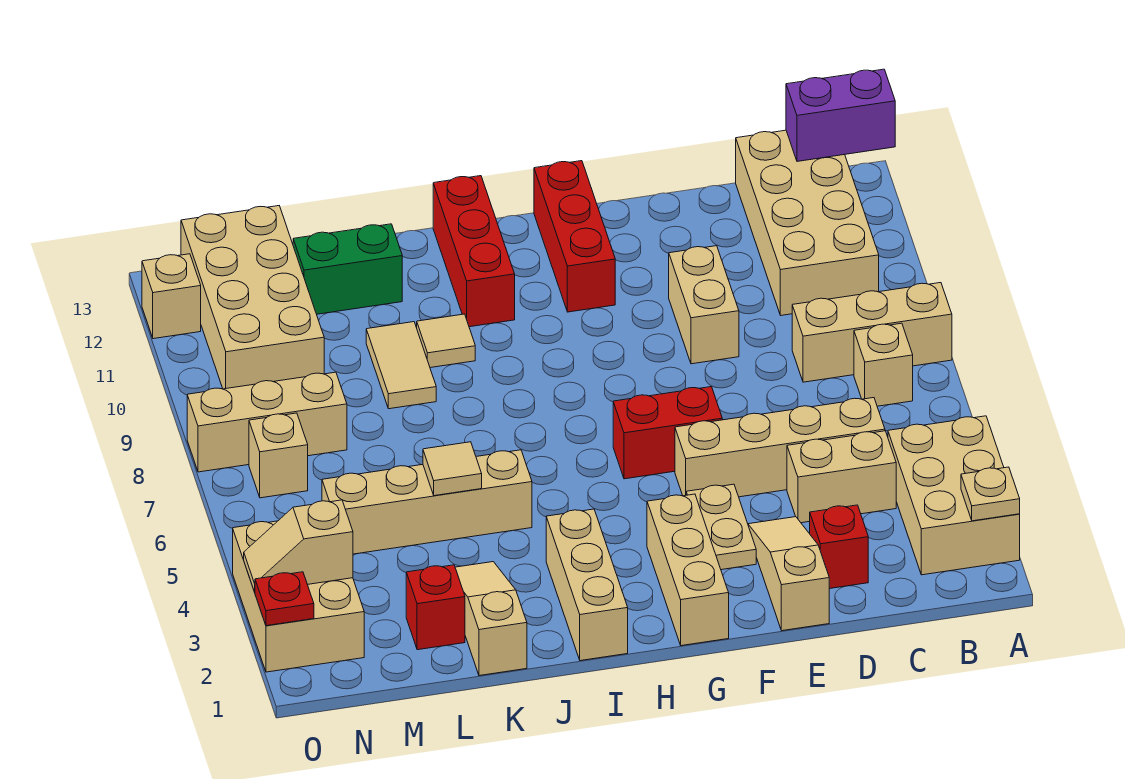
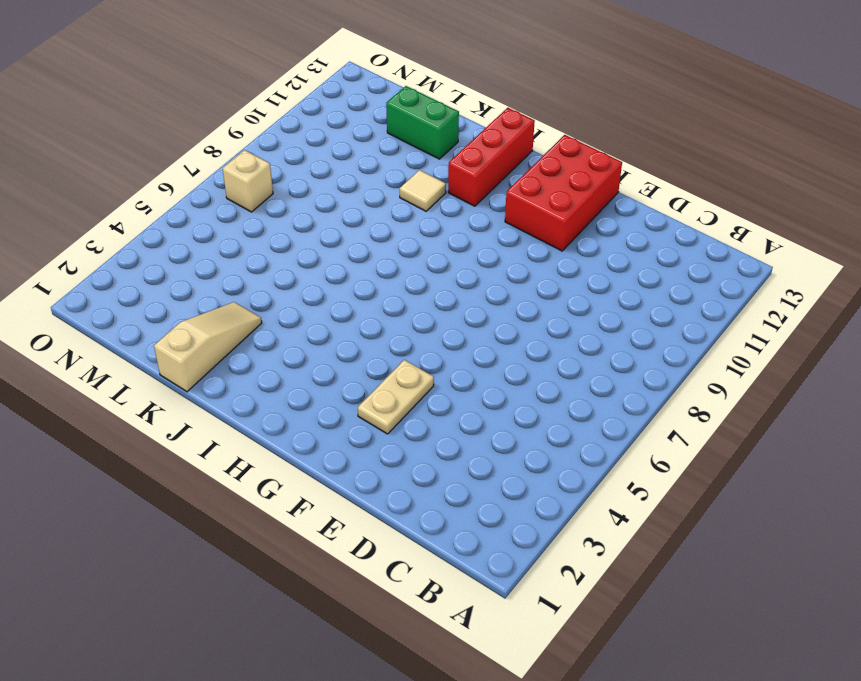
red 2x3 brick [505,135,622,251] -> red 1x3 brick [534,161,615,312]
none -> tan 2x3 brick [888,416,1020,575]
none -> tan 1x3 brick [792,283,952,382]
none -> tan 1x1 brick [854,323,913,406]
none -> tan 2x4 brick [736,130,879,315]

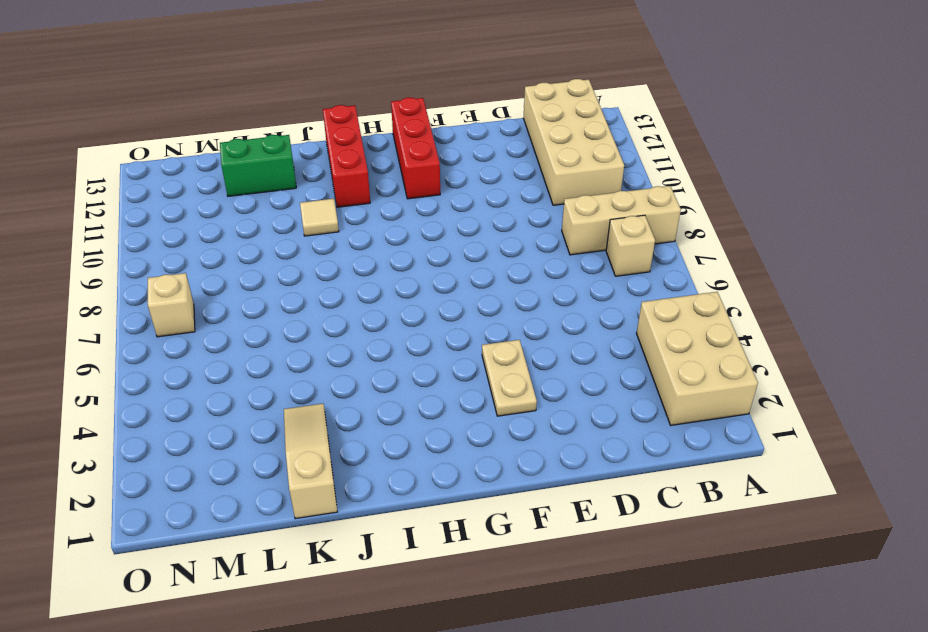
none -> tan 1x2 brick [787,431,896,523]
none -> tan 1x4 brick [675,398,885,497]
none -> red 1x1 brick [810,505,868,589]
none -> tan 1x3 slope [748,517,829,631]

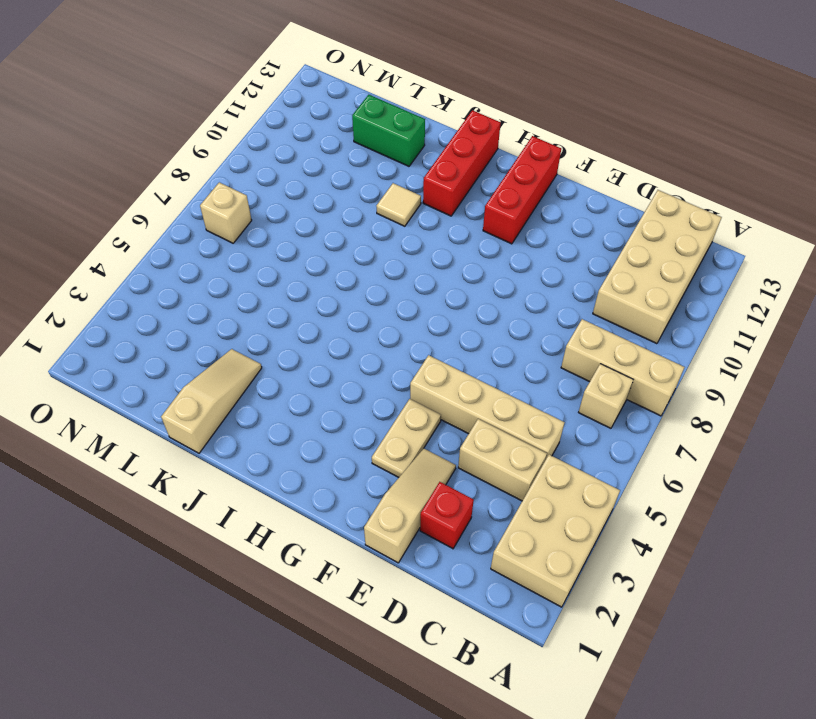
none -> tan 1x2 brick [669,246,739,364]
none -> red 1x2 brick [613,387,722,479]
none -> tan 1x3 brick [647,494,729,646]
none -> tan 1x3 brick [546,509,628,661]

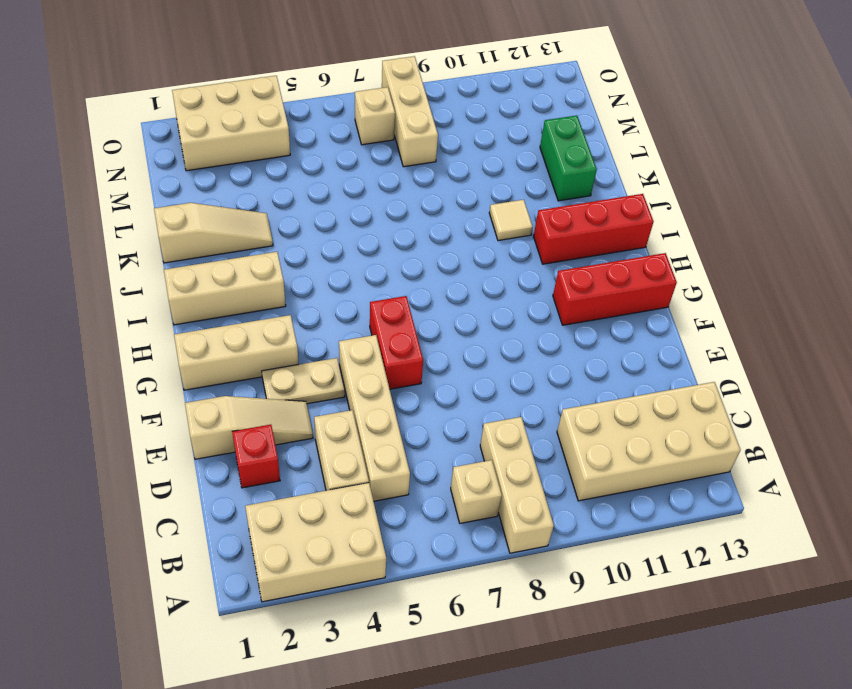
none -> tan 1x2 brick [669,246,739,364]
none -> tan 1x4 brick [322,450,532,554]
none -> tan 1x2 tile [366,322,436,409]
none -> red 1x1 brick [406,565,465,650]

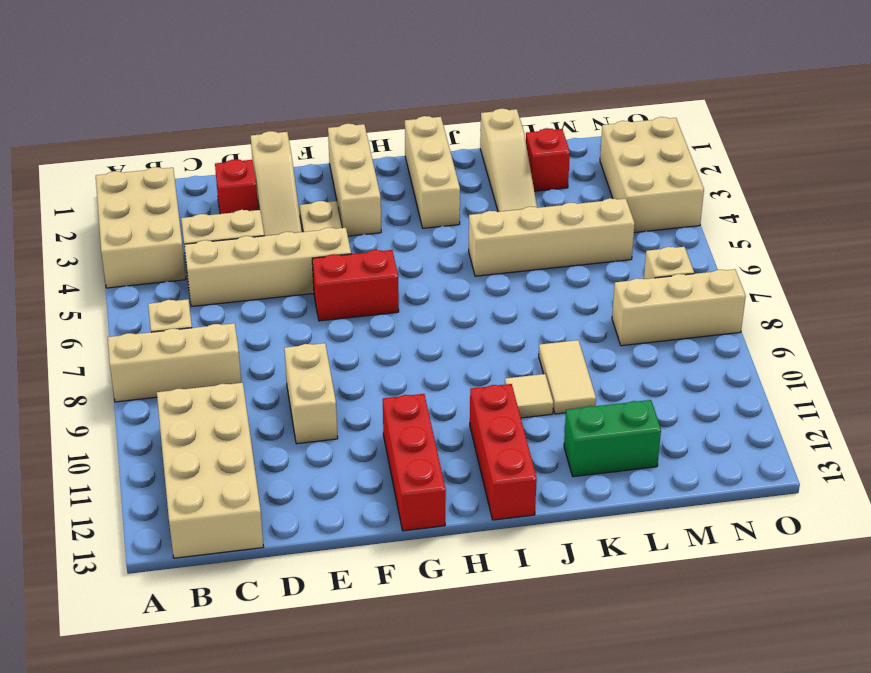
none -> tan 2x4 brick [181,206,324,389]
none -> tan 1x1 brick [142,254,201,339]
none -> tan 1x1 plate [961,467,1020,521]
none -> purple 1x2 brick [786,69,895,161]

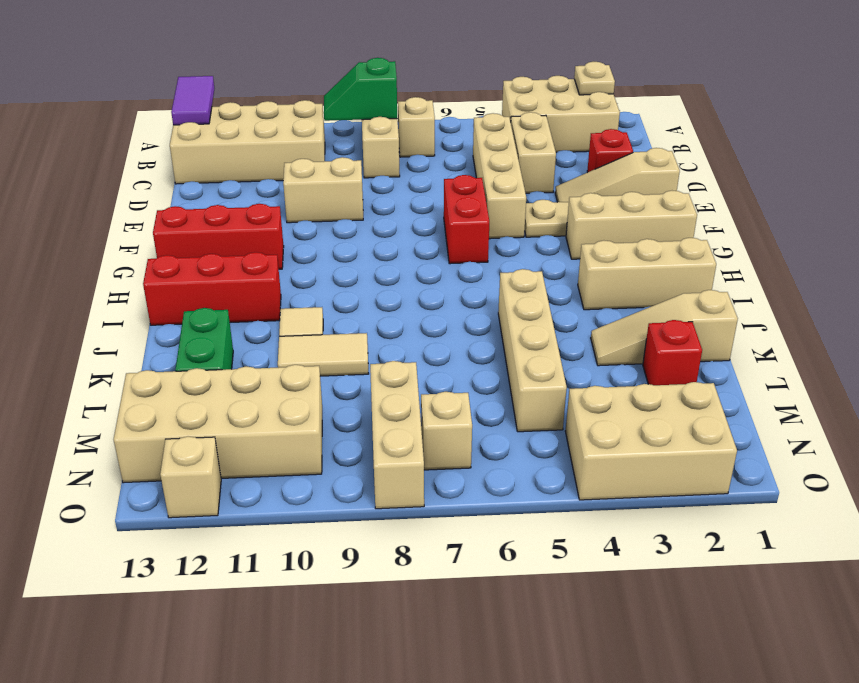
purple 1x2 tile [171,76,214,125] -> purple 1x2 brick [786,69,895,161]
green 1x2 slope [324,58,397,121] -> none
none -> tan 1x1 tile [423,442,482,496]
none -> tan 1x2 slope [244,500,353,592]
none -> red 1x1 plate [255,572,314,626]

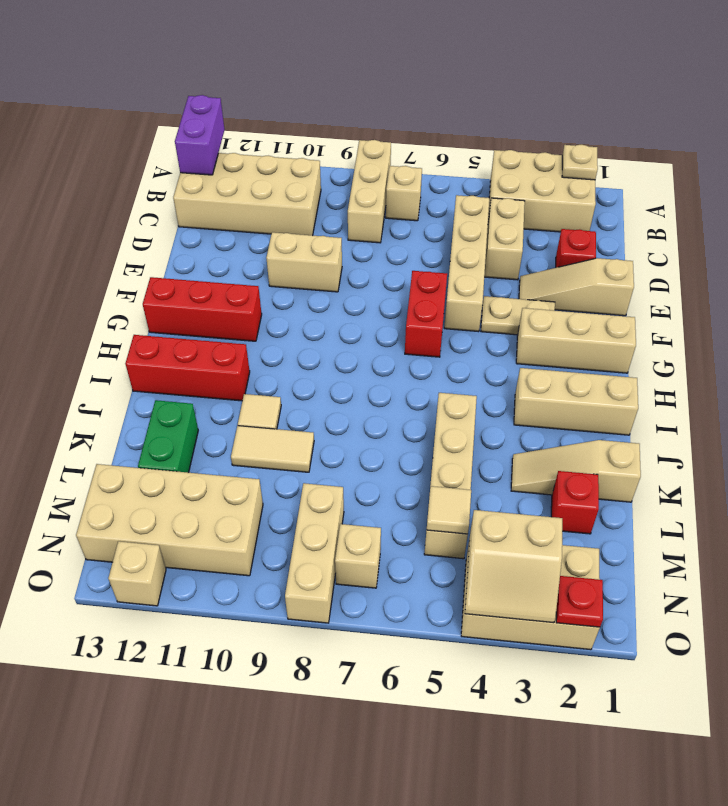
tan 1x1 tile [427,486,471,534] -> tan 1x1 tile moved to [423,442,482,496]
tan 2x2 slope [465,510,562,623] -> tan 1x2 slope [244,500,353,592]

